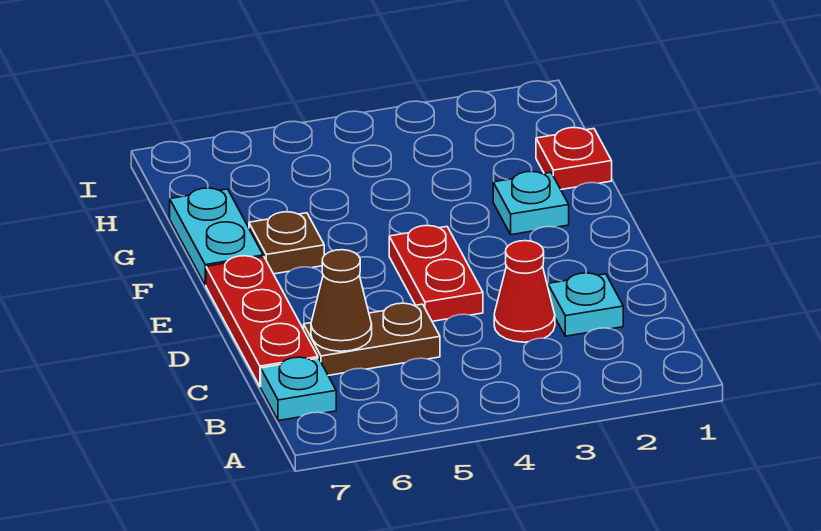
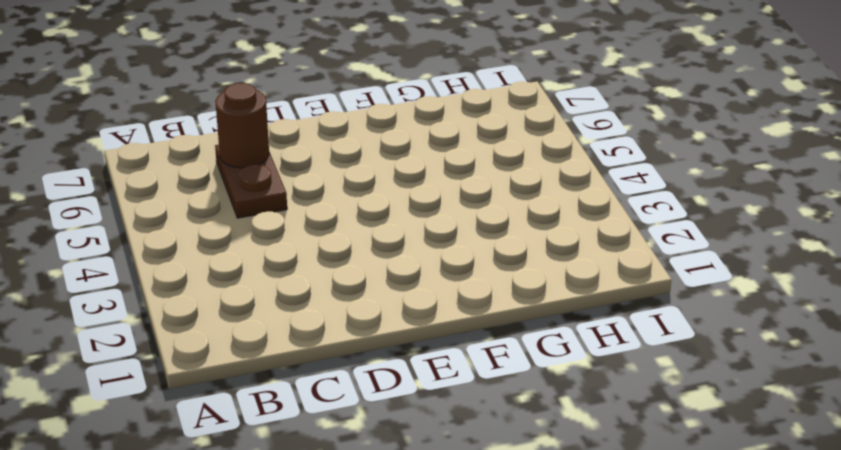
brown 1x1 round brick [215,83,269,168] -> brown 1x1 cone [311,250,372,351]
none -> cyan 1x1 plate [261,357,336,421]
none -> cyan 1x1 plate [548,273,623,336]

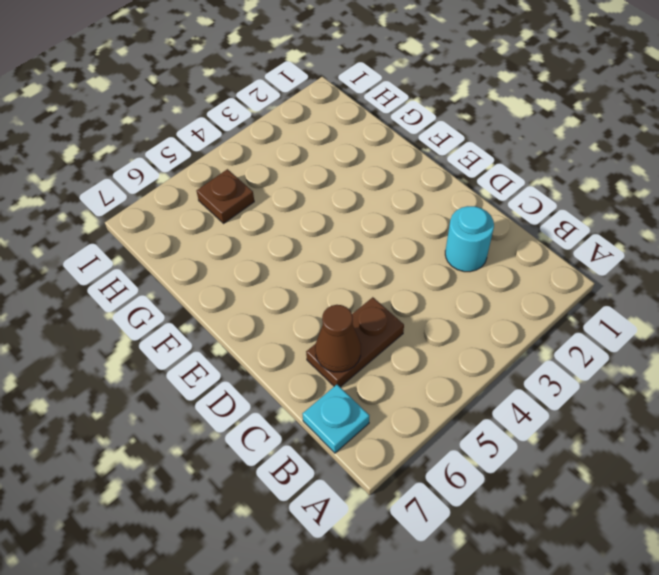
cyan 1x1 round brick [445,206,494,272] -> cyan 1x1 plate [548,273,623,336]
brown 1x1 plate [196,169,254,223] -> brown 1x1 plate moved to [249,212,324,274]
none -> red 1x1 cone [494,241,555,342]
none -> red 1x3 plate [206,256,318,387]

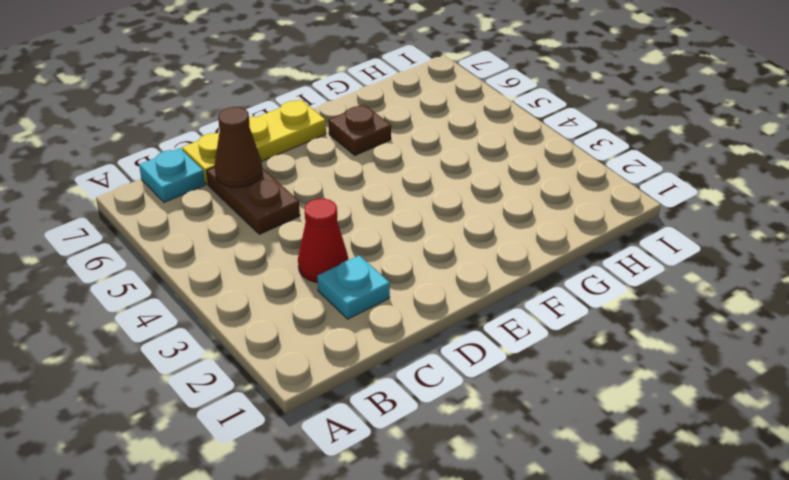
yellow 1x3 plate [182,99,326,184] -> red 1x3 plate [206,256,318,387]
none -> red 1x2 plate [389,225,483,321]
none -> cyan 1x1 plate [493,171,569,235]

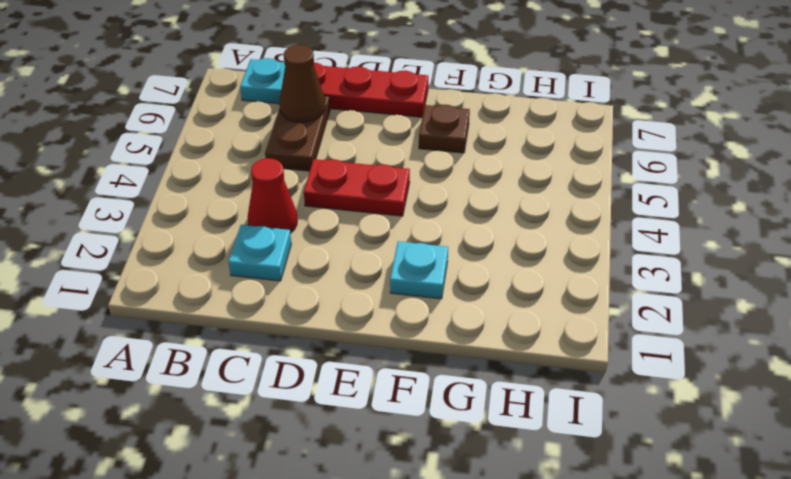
none -> cyan 1x2 plate [170,188,263,285]
none -> red 1x1 plate [536,127,612,190]

